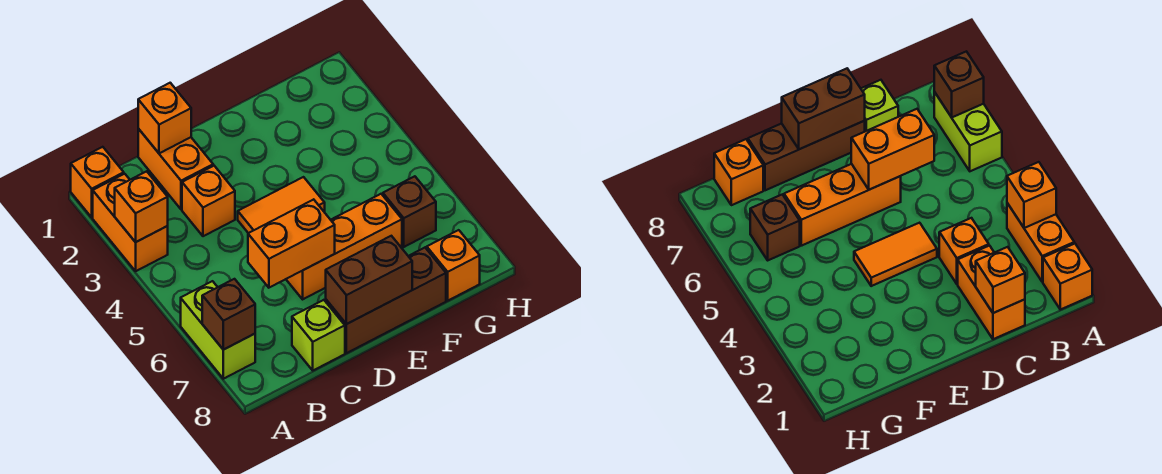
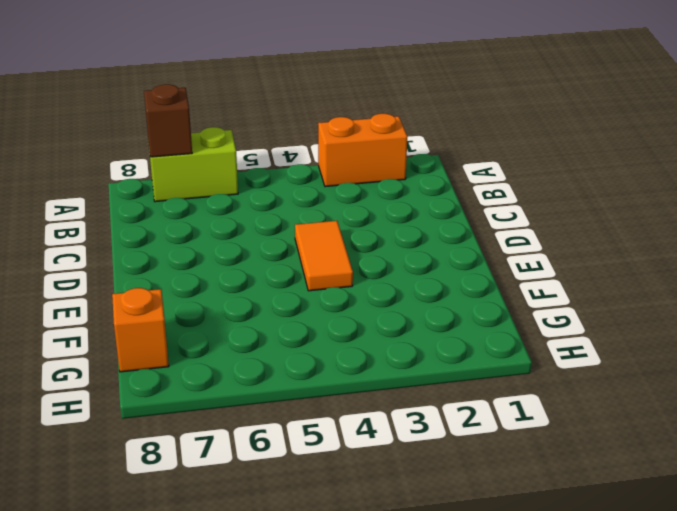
none -> orange 1x1 brick [71,147,124,217]
none -> orange 1x2 brick [138,129,213,209]
none -> orange 1x1 brick [182,166,235,236]

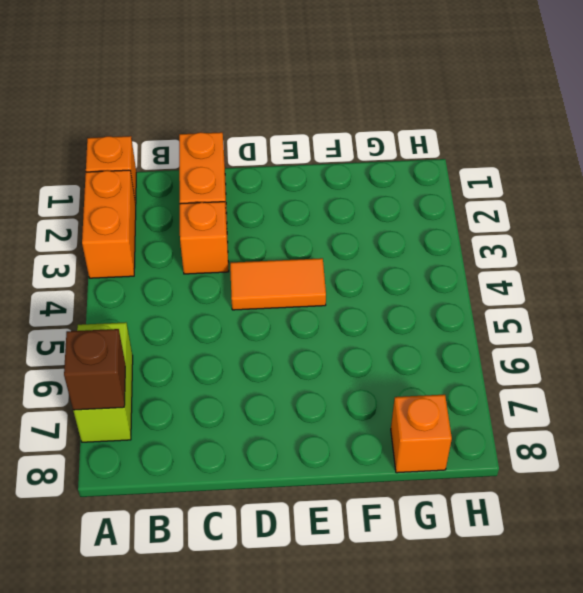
none -> lime 1x1 brick [292,300,345,370]
none -> orange 1x3 brick [286,194,402,299]
none -> brown 1x3 brick [326,248,446,353]

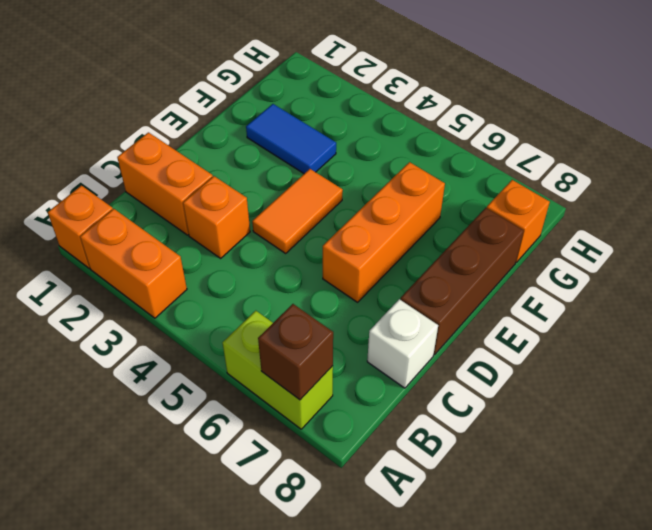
white 1x1 brick [367,299,438,388] -> lime 1x1 brick [292,300,345,370]
blue 1x2 tile [246,104,336,174] -> none
none -> brown 1x1 brick [383,176,436,247]
none -> orange 1x1 brick [115,171,168,242]
none -> orange 1x1 brick [138,83,191,153]

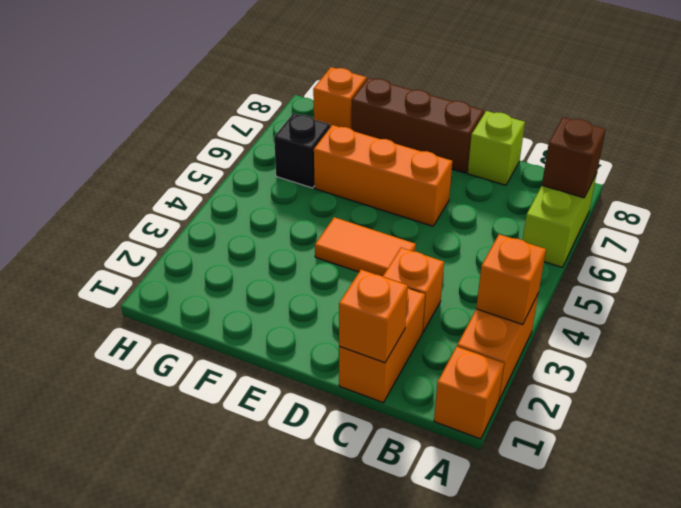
black 1x1 brick [274,113,330,188] -> brown 1x1 brick [383,176,436,247]
none -> orange 1x2 brick [248,199,335,288]
none -> brown 1x2 brick [326,236,412,324]

